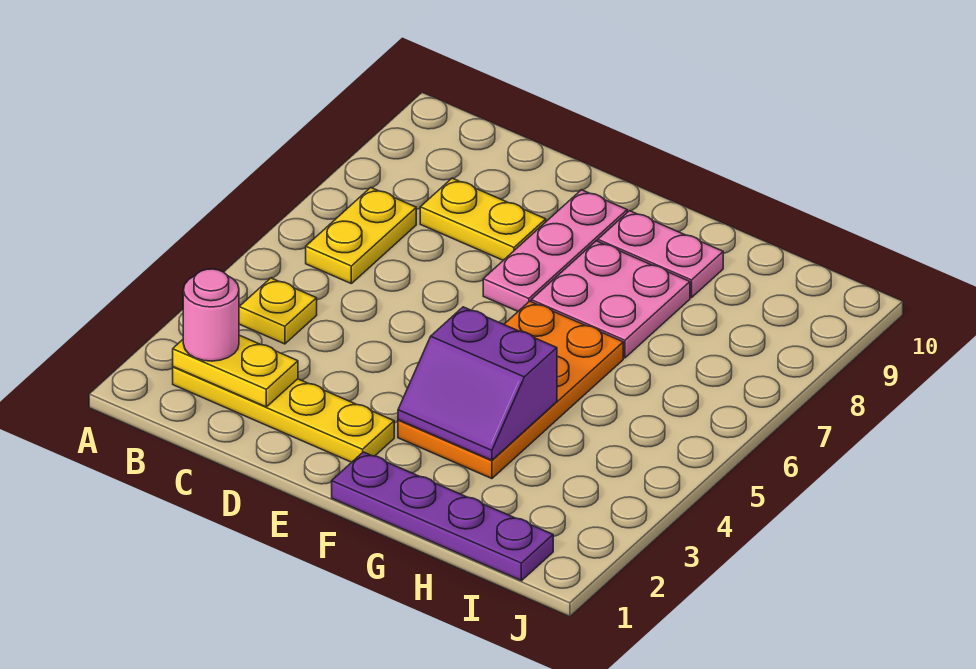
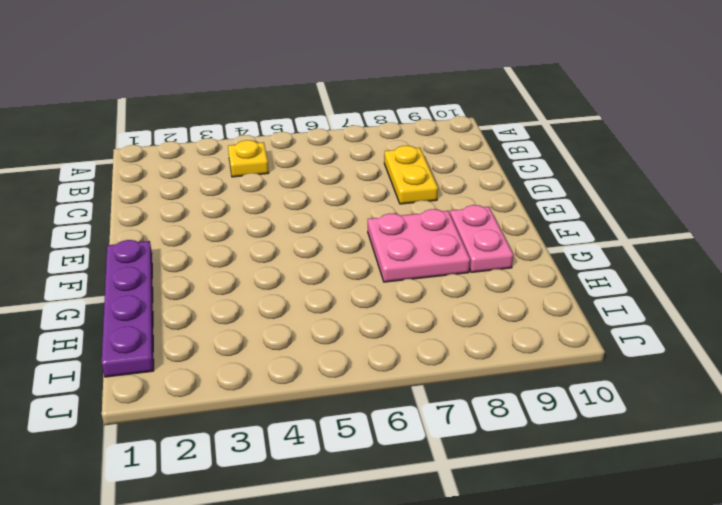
none -> yellow 1x4 plate [173,367,394,462]
none -> yellow 1x2 plate [306,188,416,283]
none -> pink 1x3 plate [483,190,627,311]

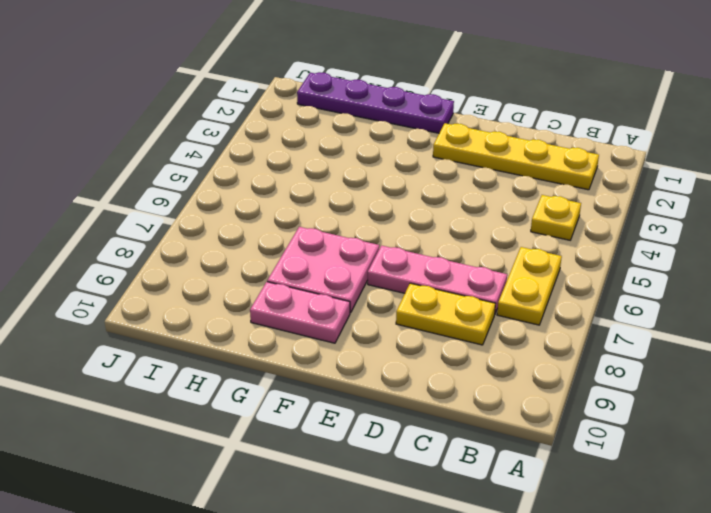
pink 1x3 plate [368,246,507,313] -> pink 1x3 plate turned to [483,190,627,311]
none -> orange 2x4 plate [398,301,623,479]
none -> yellow 1x2 plate [173,335,298,407]
none -> purple 2x2 slope [398,307,557,460]

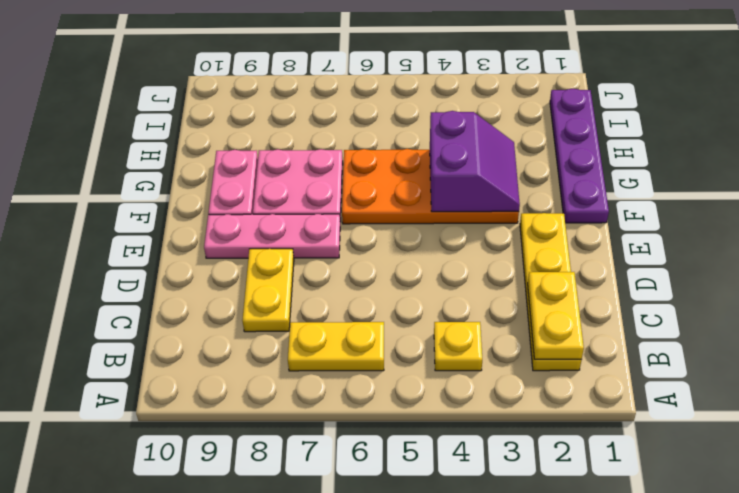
none -> pink 1x1 round brick [183,269,239,361]

